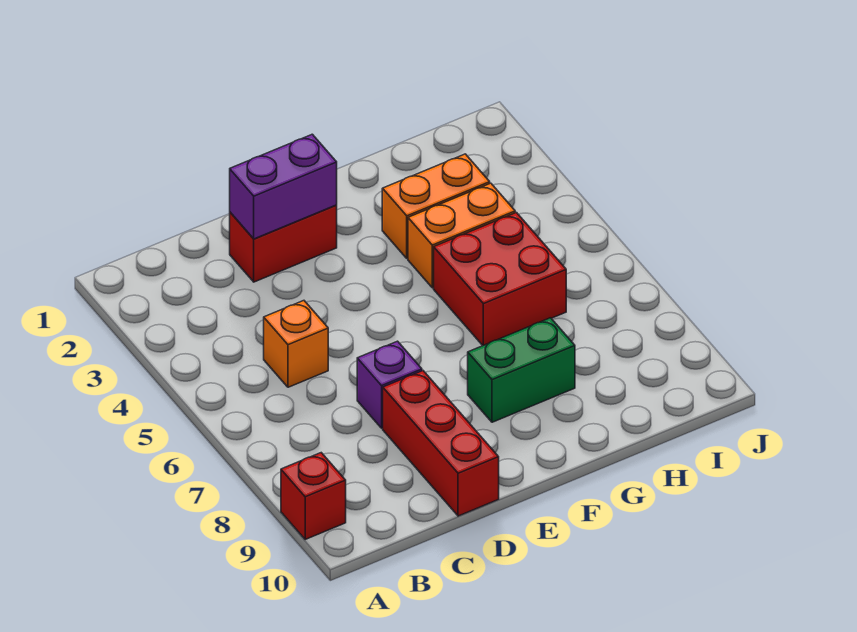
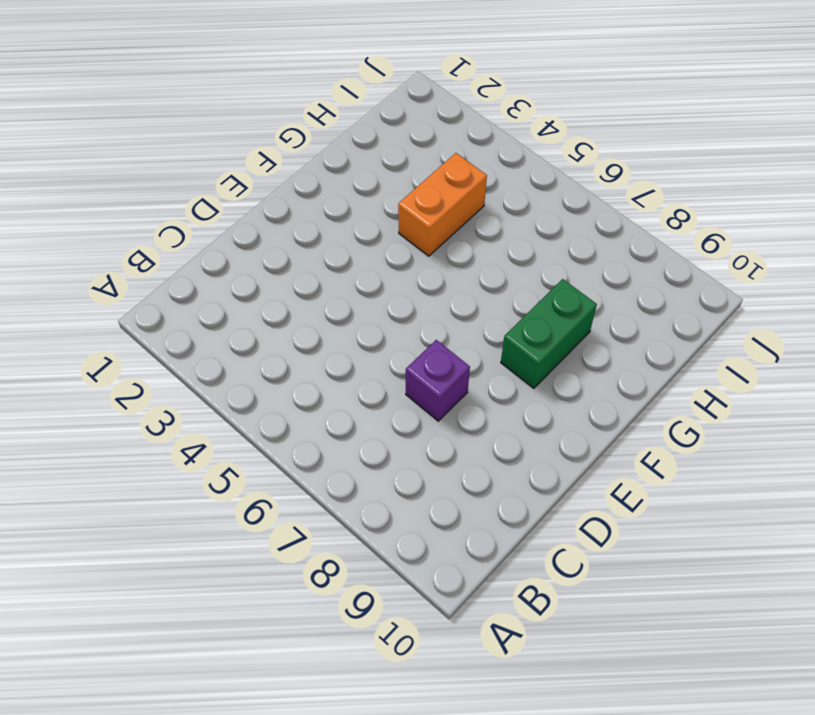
none -> red 1x1 brick [281,453,346,539]
none -> orange 1x1 brick [264,301,328,387]

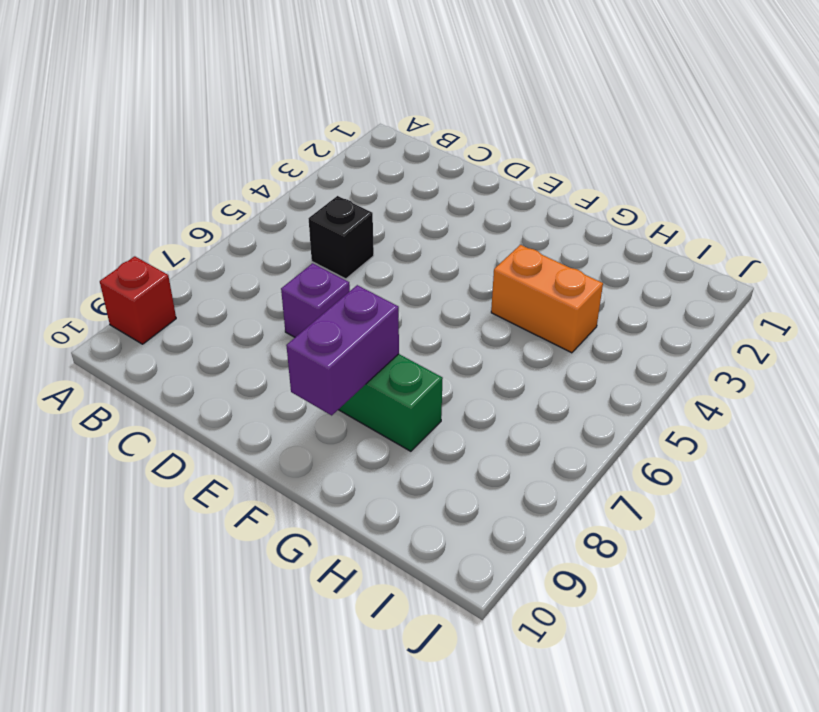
black 1x1 brick [308,196,374,279] -> orange 1x1 brick [264,301,328,387]
purple 1x2 brick [286,285,399,415] -> purple 1x2 brick turned to [230,134,337,239]
none -> red 1x2 brick [230,205,337,282]
none -> red 1x3 brick [383,371,499,516]

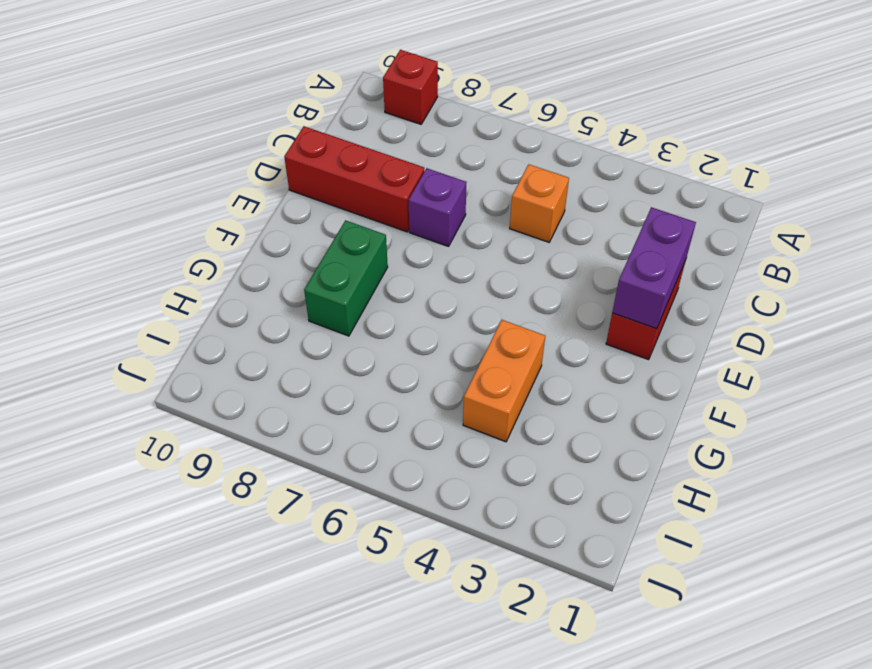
none -> orange 1x2 brick [382,154,490,258]
none -> red 2x2 brick [434,213,566,345]

